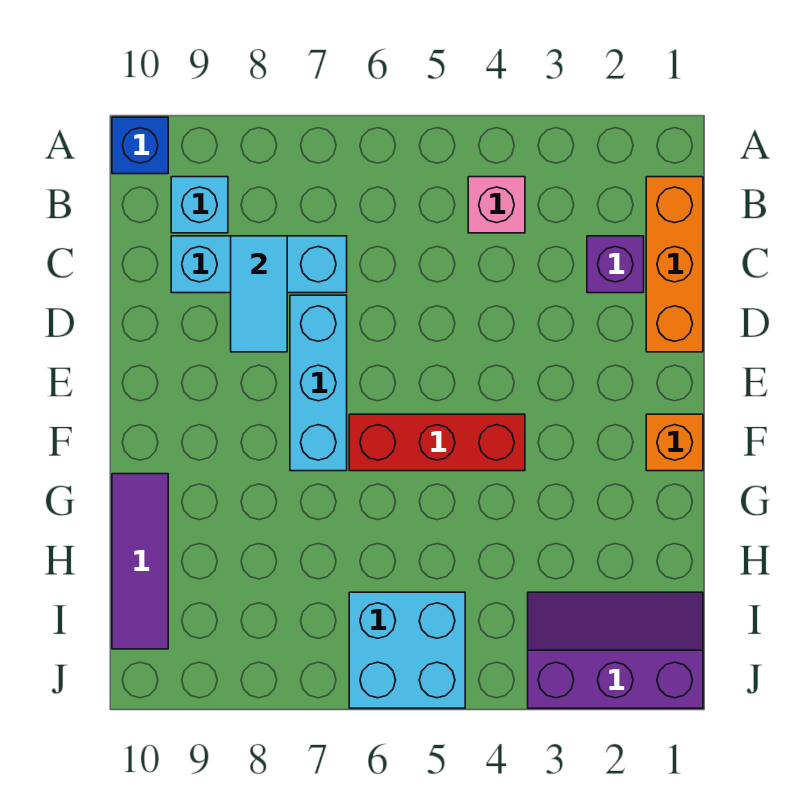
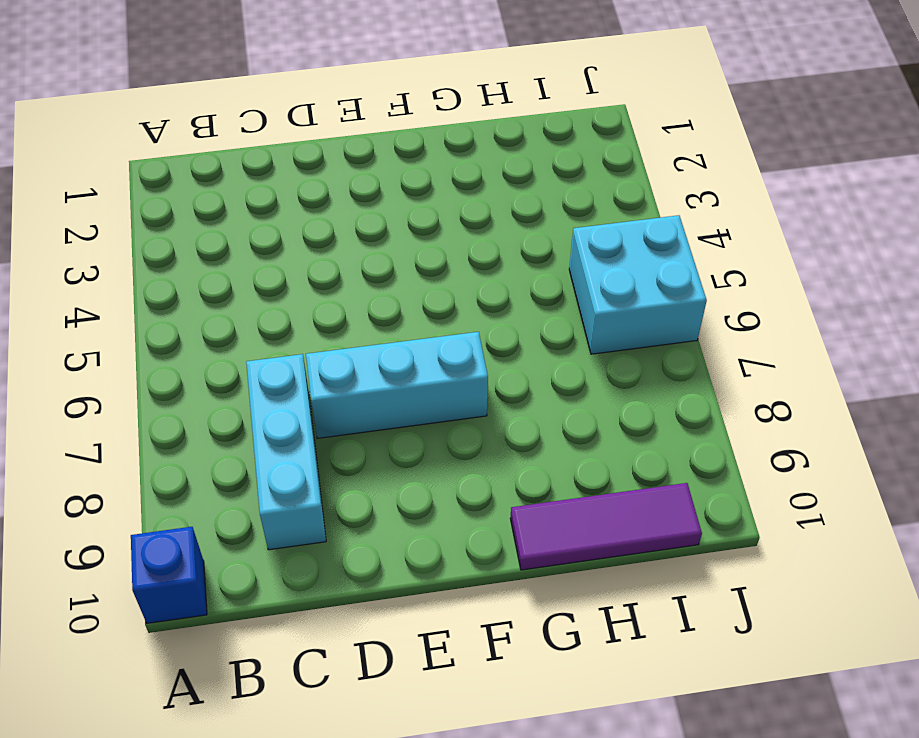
none -> orange 1x3 brick [646,177,703,352]
none -> pink 1x1 brick [468,177,525,233]
none -> cyan 1x1 brick [171,177,228,233]

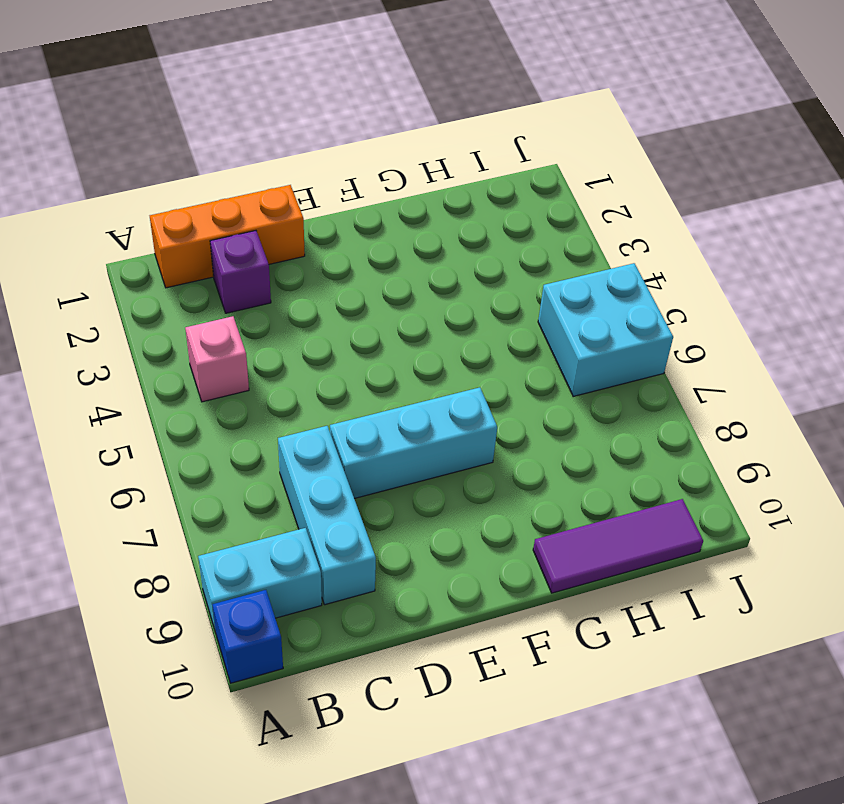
cyan 1x2 brick [198,528,322,632] -> cyan 1x1 brick [171,177,228,233]
none -> orange 1x1 brick [646,414,703,471]
none -> red 1x3 brick [349,414,525,471]
none -> purple 2x3 slope [528,592,703,708]

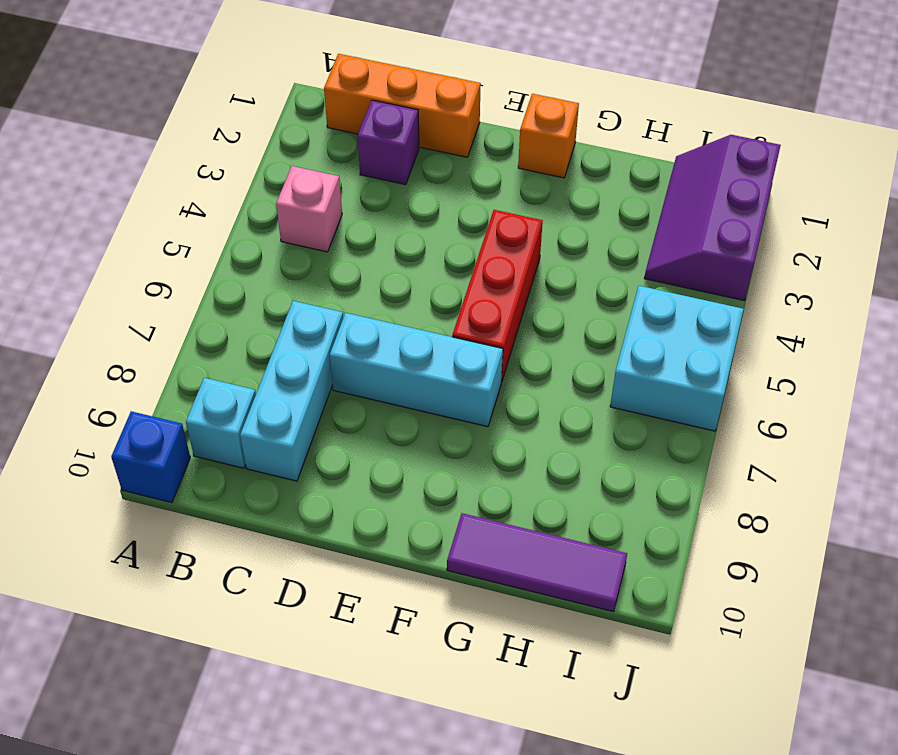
none -> cyan 1x2 tile [231,236,287,352]

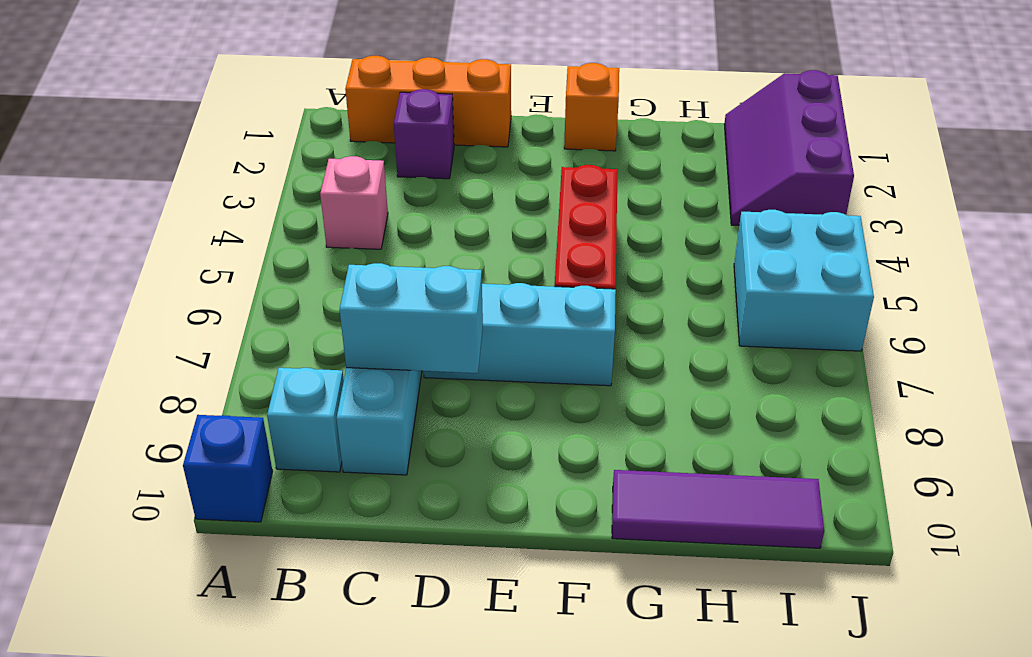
cyan 1x2 brick [340,263,483,373] -> cyan 1x2 tile [231,236,287,352]

